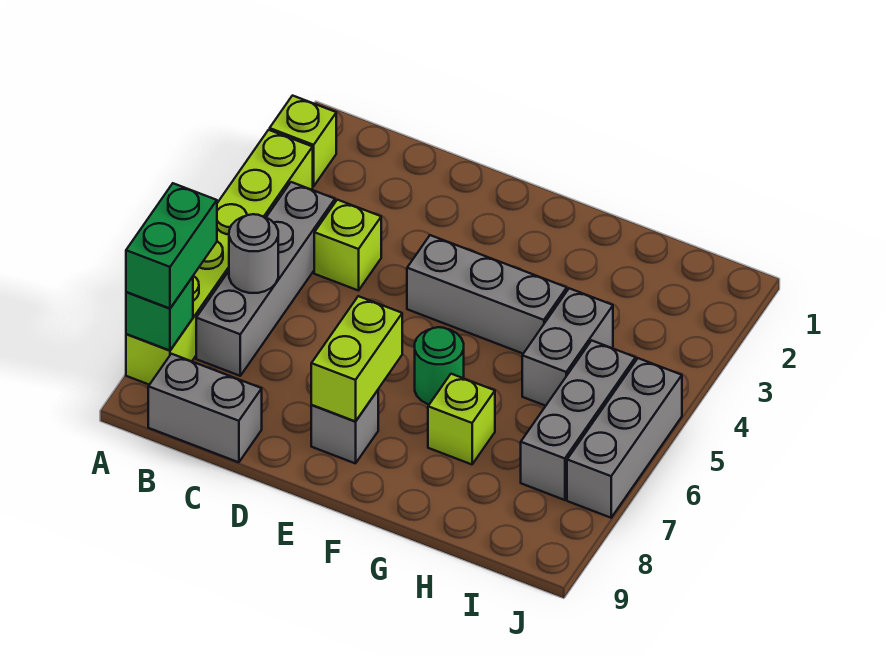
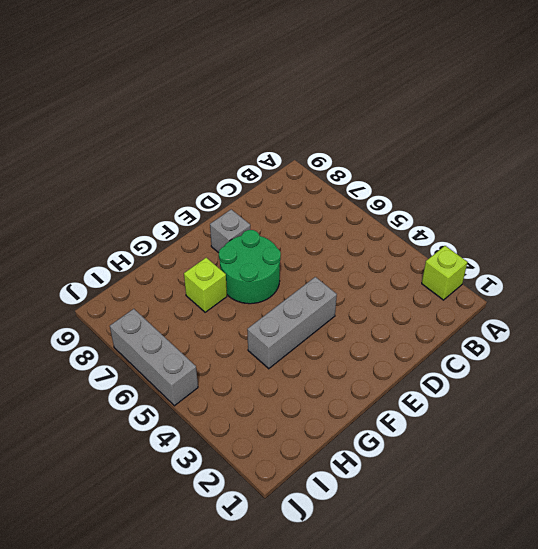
green 2x2 round brick [219,230,281,304] -> green 1x1 round brick [415,327,464,404]
none -> lime 1x6 brick [126,130,313,385]
none -> grey 1x4 brick [196,182,335,376]
none -> grey 1x2 brick [148,354,262,462]

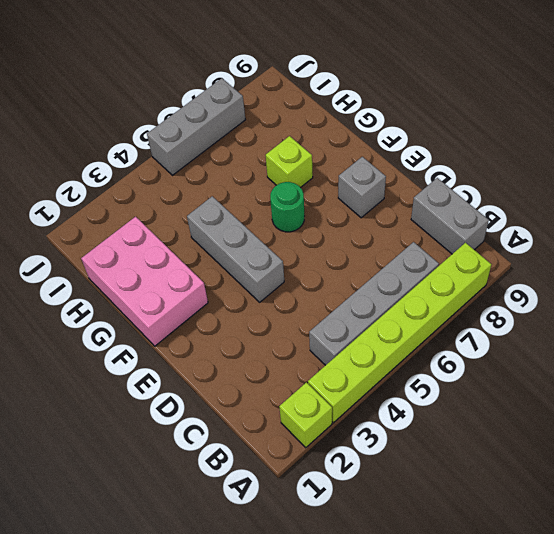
pink 2x3 brick [81,217,208,346] -> none
none -> lime 1x1 brick [314,200,381,291]
none -> grey 1x2 brick [522,288,613,406]
none -> grey 1x3 brick [521,340,636,500]

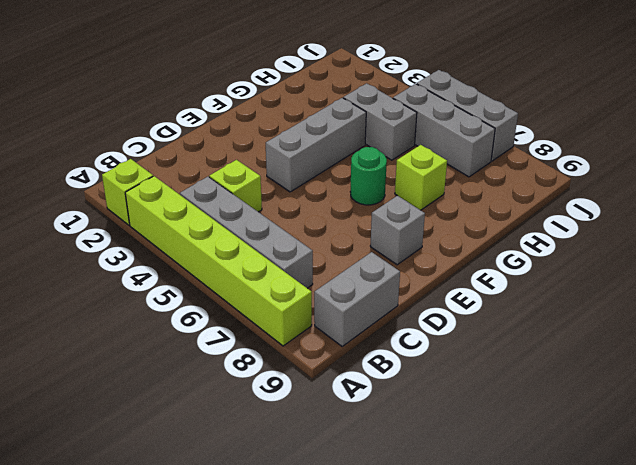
none -> green 1x1 brick [126,277,193,350]
none -> grey 1x1 round brick [229,214,278,293]
none -> lime 1x2 brick [311,296,402,421]

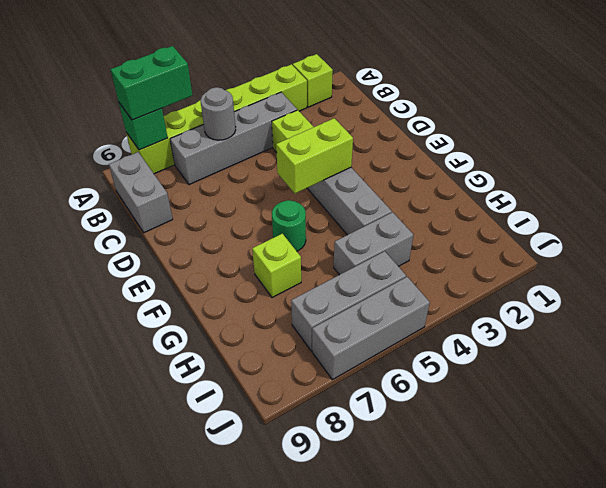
lime 1x2 brick [276,118,353,193] -> lime 1x2 brick moved to [311,296,402,421]
none -> grey 1x1 brick [311,390,378,463]

